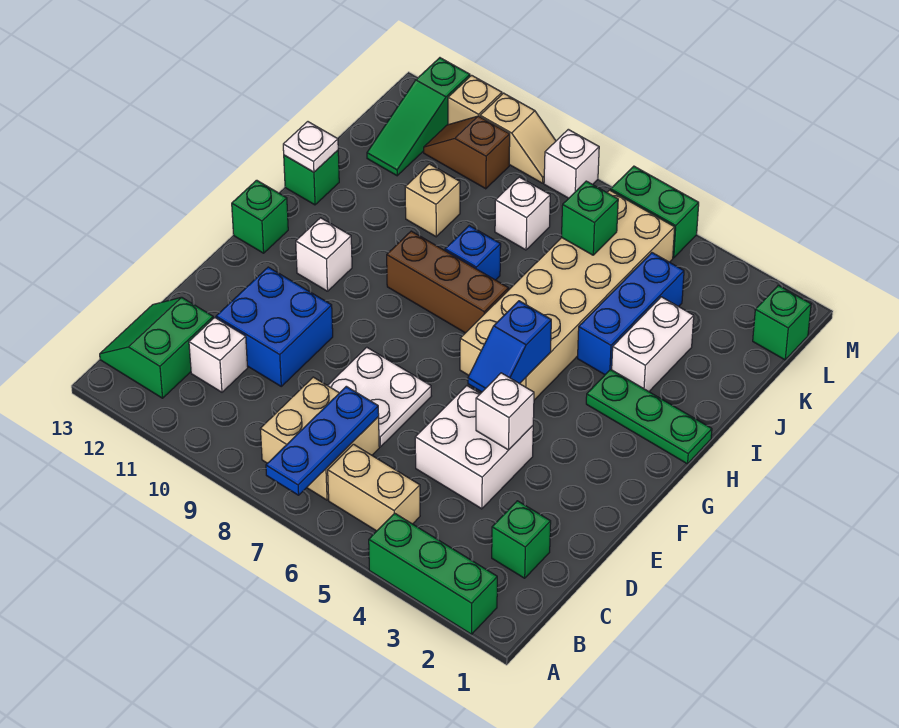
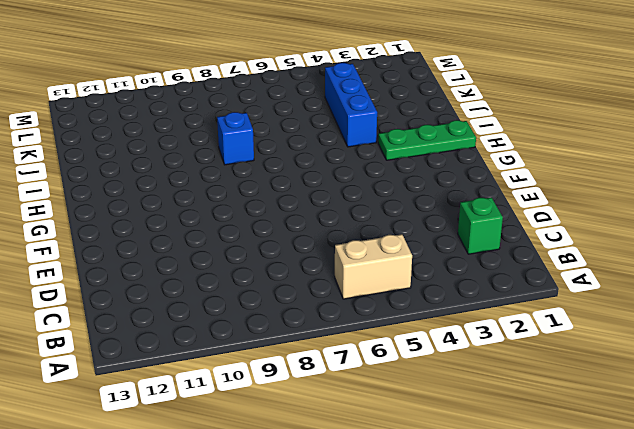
none -> green 1x3 brick [369,513,497,634]
none -> tan 2x2 brick [260,377,379,500]
none -> green 2x2 slope [100,297,213,398]
none -> white 1x1 brick [189,318,248,392]

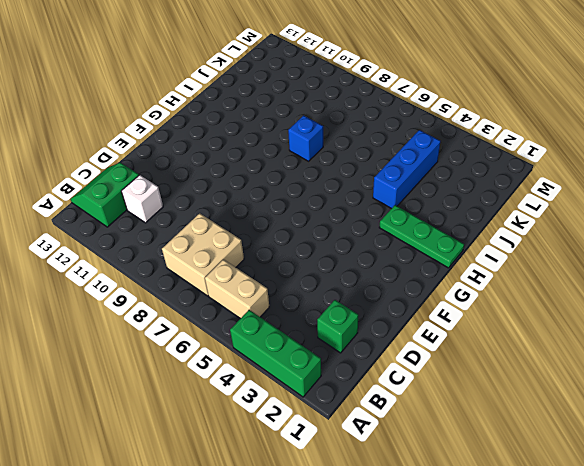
none -> white 2x2 brick [415,386,533,509]
none -> white 2x2 plate [327,347,431,447]
none -> blue 2x2 brick [216,267,333,386]
none -> tan 2x6 brick [460,190,675,400]

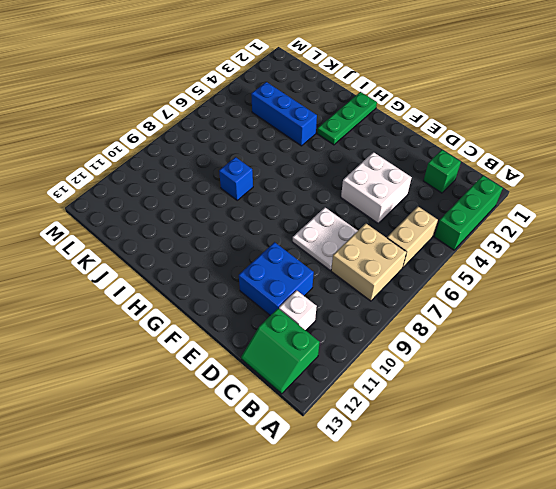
none -> tan 2x6 brick [460,190,675,400]
none -> white 1x1 brick [296,218,352,291]
none -> green 1x1 brick [232,180,288,253]
none -> brown 1x3 brick [387,231,509,333]

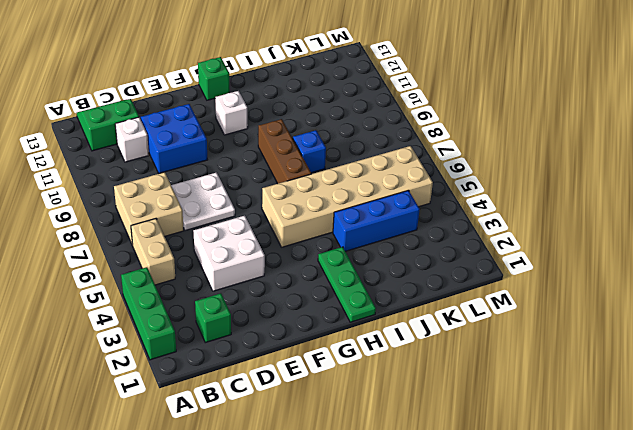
none -> white 1x2 brick [612,297,694,392]
none -> green 1x1 brick [284,150,339,205]
none -> tan 1x1 brick [405,164,460,237]
none -> white 1x1 brick [495,177,550,250]

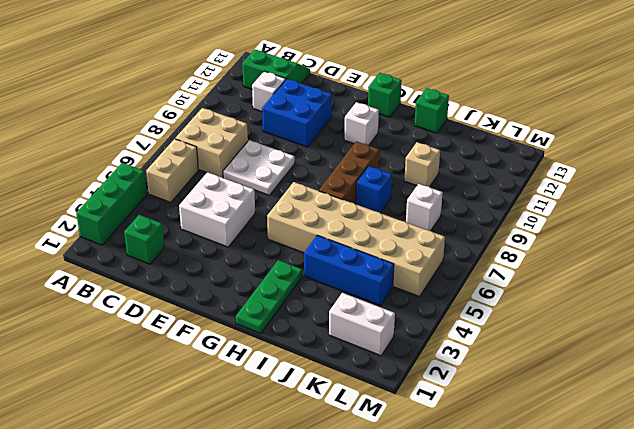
white 1x2 brick [329,293,395,356] -> white 1x2 brick moved to [612,297,694,392]
none -> green 1x3 slope [367,58,470,176]
none -> green 1x1 brick [753,285,811,360]
none -> brown 1x2 slope [424,116,510,189]
none -> green 1x2 brick [611,166,699,258]

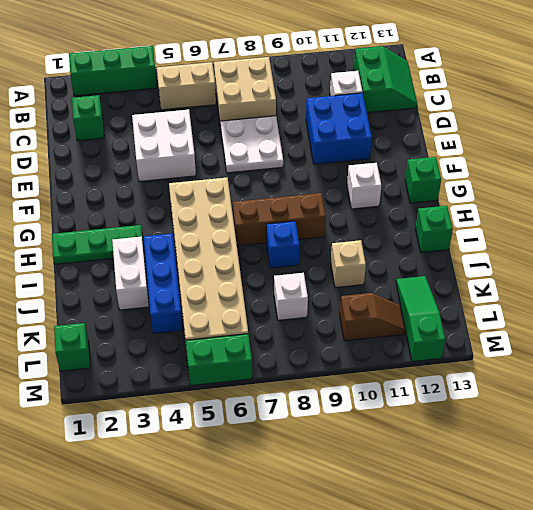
none -> white 1x1 brick [544,129,599,198]
none -> tan 1x2 slope [480,93,556,183]
none -> tan 1x1 brick [448,75,502,125]
none -> blue 1x3 plate [266,386,379,495]

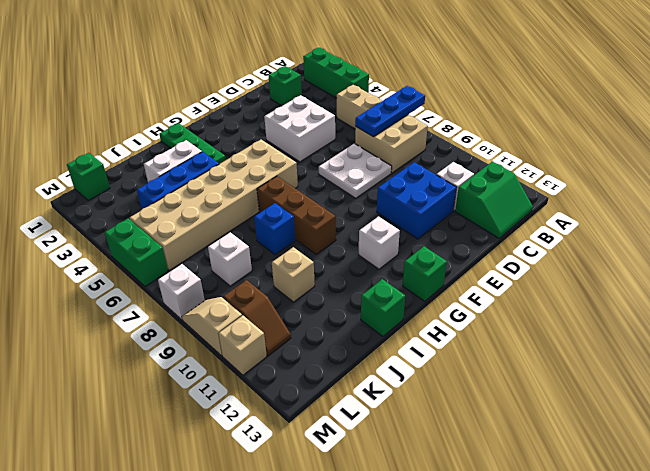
none -> green 1x3 slope [367,58,470,176]
none -> white 1x1 brick [476,373,534,450]
none -> blue 1x2 slope [468,301,551,392]
none -> white 1x1 plate [283,122,338,172]

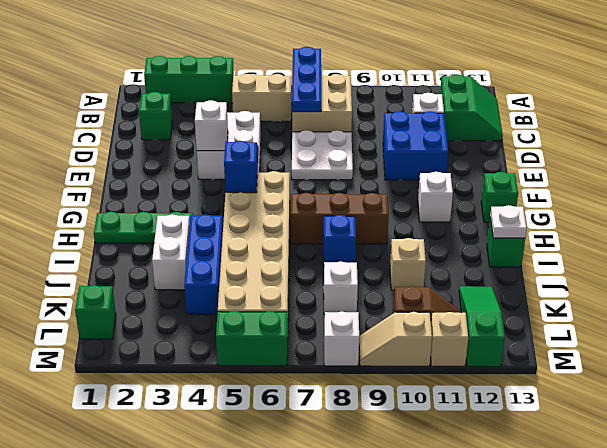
none -> green 1x1 brick [562,181,618,255]

